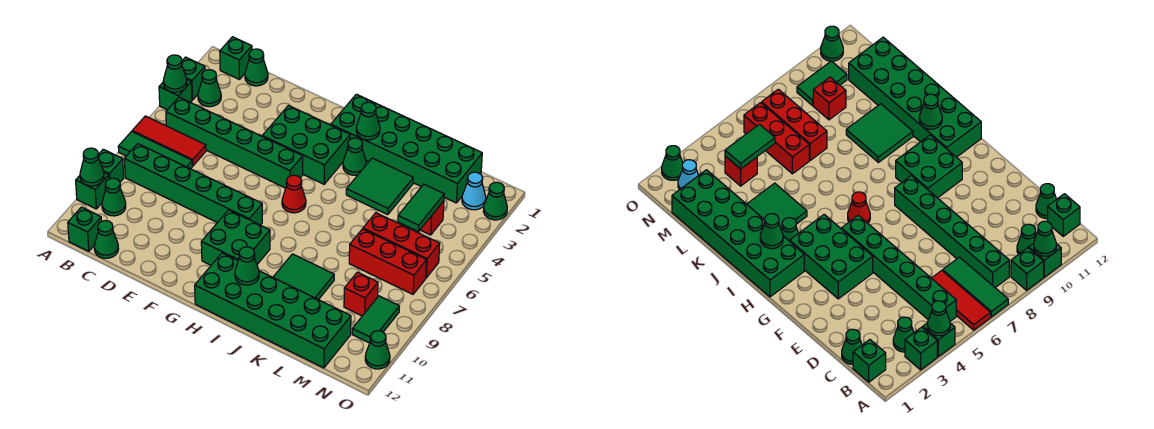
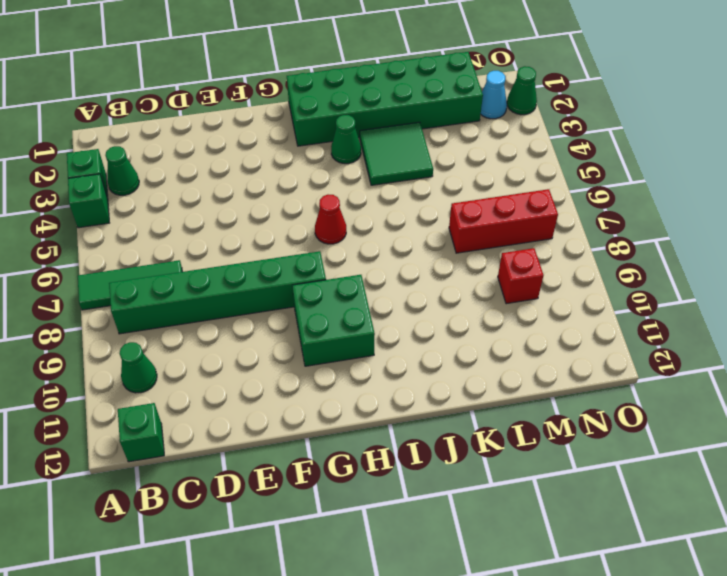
none -> red 1x3 tile [132,116,206,166]
none -> green 1x1 brick [98,149,124,182]
none -> green 1x1 brick [76,172,109,209]
none -> green 1x1 brick [220,37,252,79]

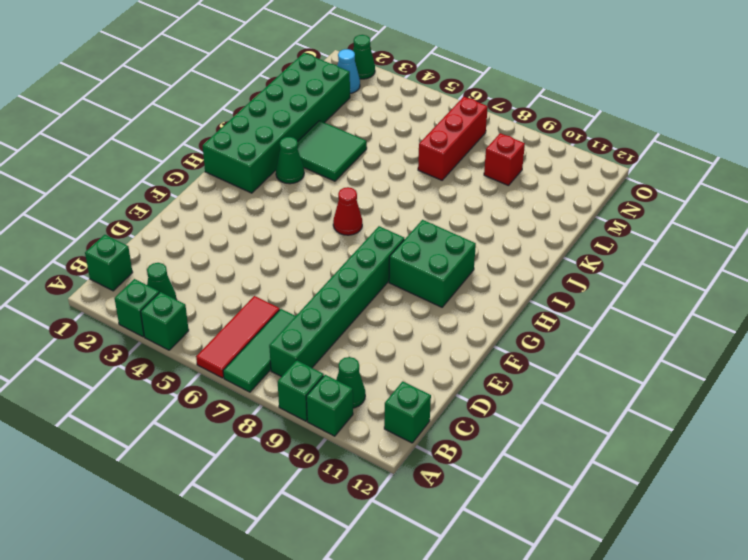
none -> green 1x6 brick [166,97,303,188]
none -> green 1x1 cone [245,49,268,86]
none -> green 1x1 cone [94,221,119,258]
none -> green 2x3 brick [262,106,350,184]

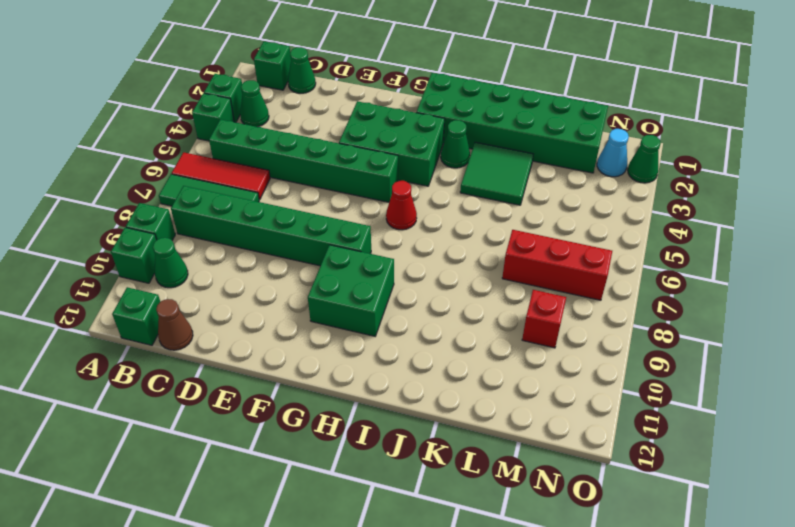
brown 1x1 cone [156,299,193,350] -> green 1x1 cone [94,221,119,258]
none -> green 2x6 brick [195,253,351,368]
none -> green 2x2 tile [273,254,334,300]
none -> red 1x3 brick [363,213,440,278]
none -> red 1x1 brick [420,201,444,235]

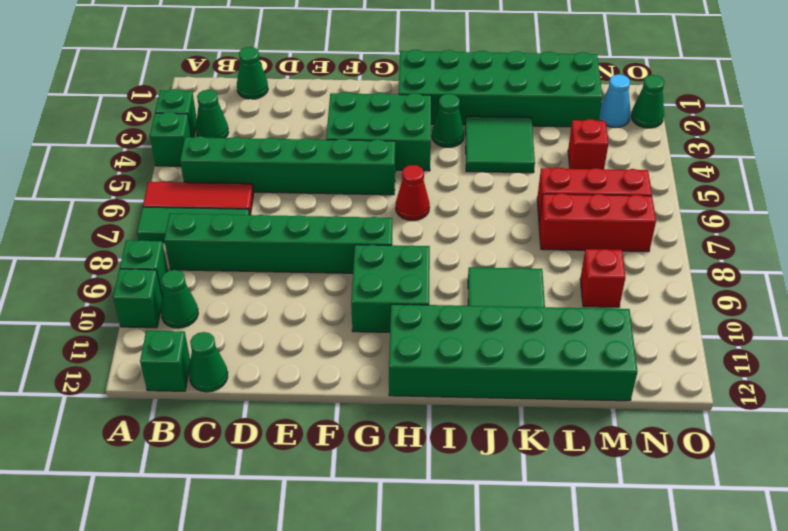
none -> green 1x1 brick [220,37,252,79]
none -> green 1x2 tile [352,296,399,343]
none -> green 1x1 cone [365,331,390,369]
none -> green 1x1 cone [163,55,187,92]

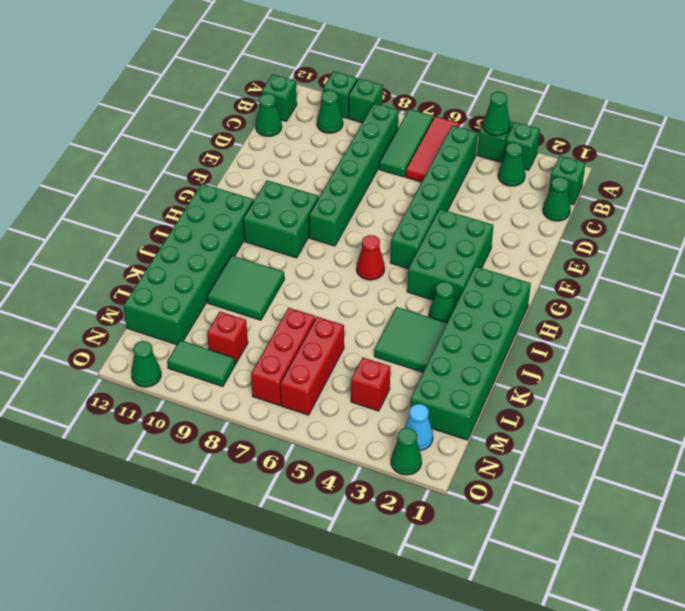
none -> green 1x1 cone [80,148,104,186]
none -> green 1x1 cone [356,102,380,140]
none -> green 1x1 cone [235,247,259,285]
none -> green 1x2 tile [398,184,444,232]

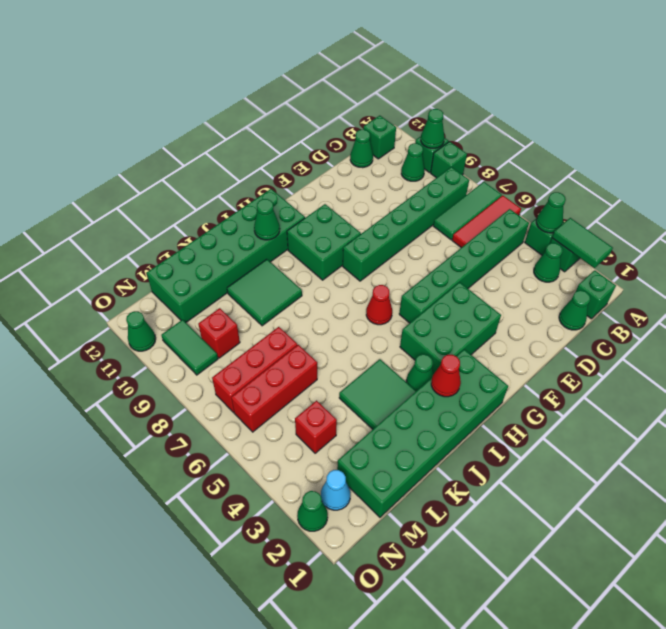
green 1x2 tile [552,218,613,268] -> green 1x2 tile moved to [398,184,444,232]
red 1x1 cone [431,355,461,397] -> green 1x1 cone [356,102,380,140]

